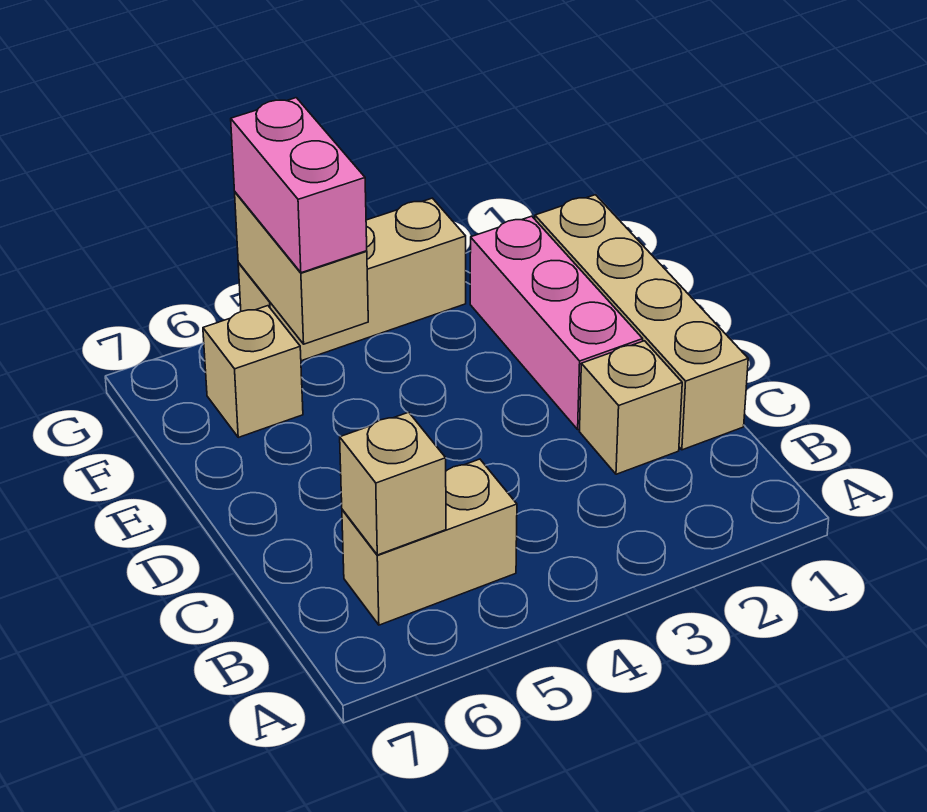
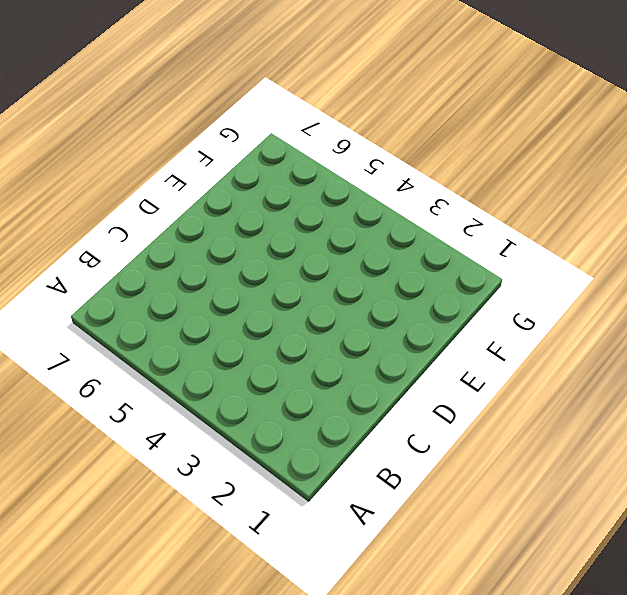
none -> tan 1x2 brick [342,459,517,625]
none -> tan 1x4 brick [535,195,748,450]

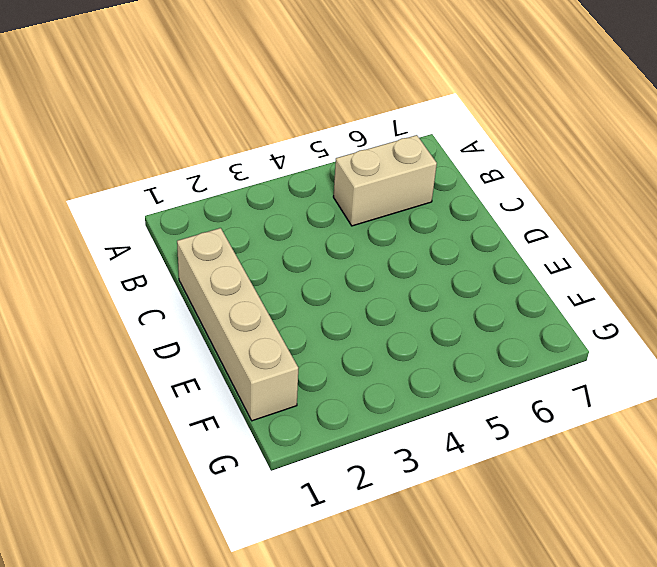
none -> tan 1x1 brick [580,341,682,474]
none -> pink 1x3 brick [470,216,643,430]

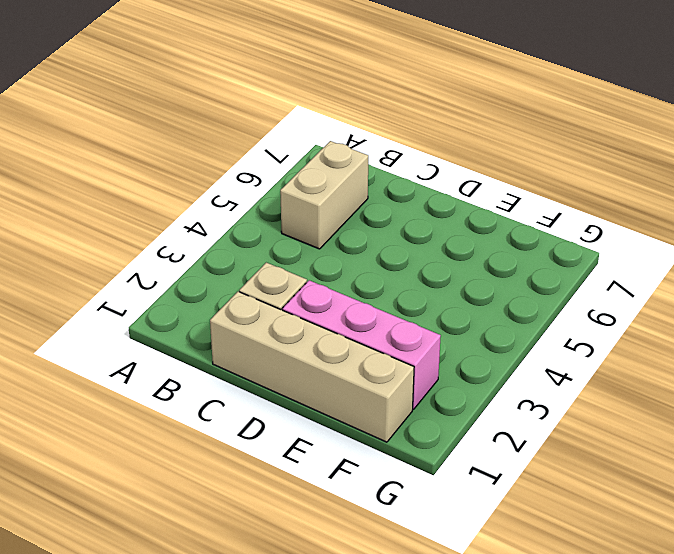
none -> tan 1x1 brick [203,306,303,437]
none -> tan 1x3 brick [238,198,466,361]

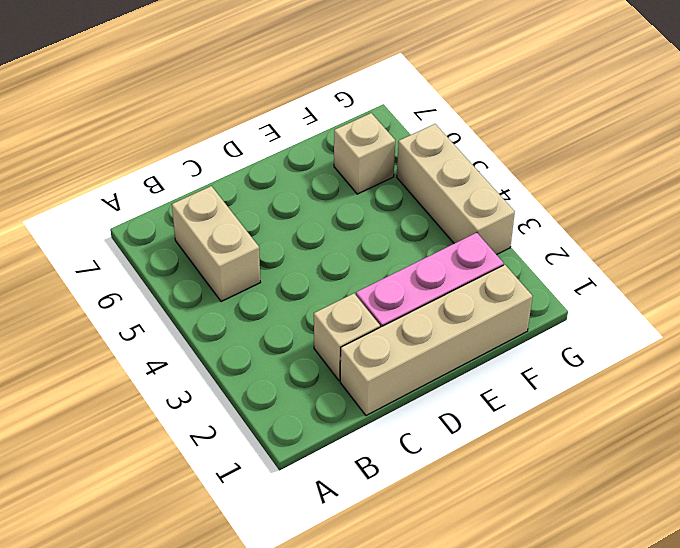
none -> tan 1x1 brick [340,412,446,555]
none -> tan 1x2 brick [235,192,368,344]

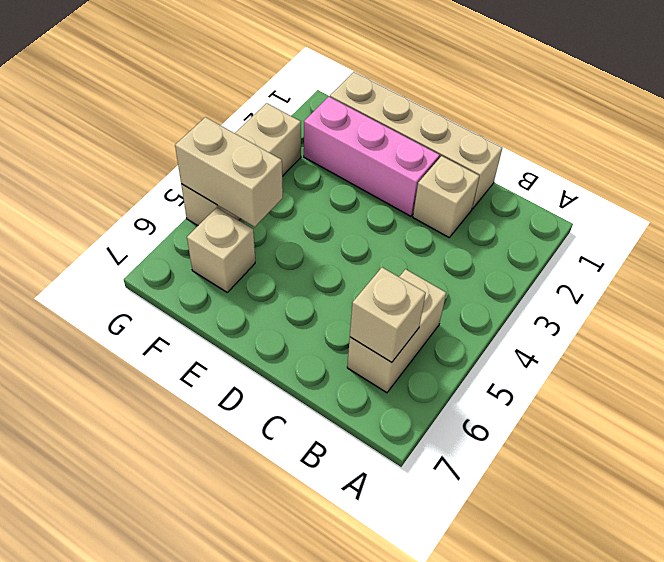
none -> pink 1x2 brick [231,98,367,273]

